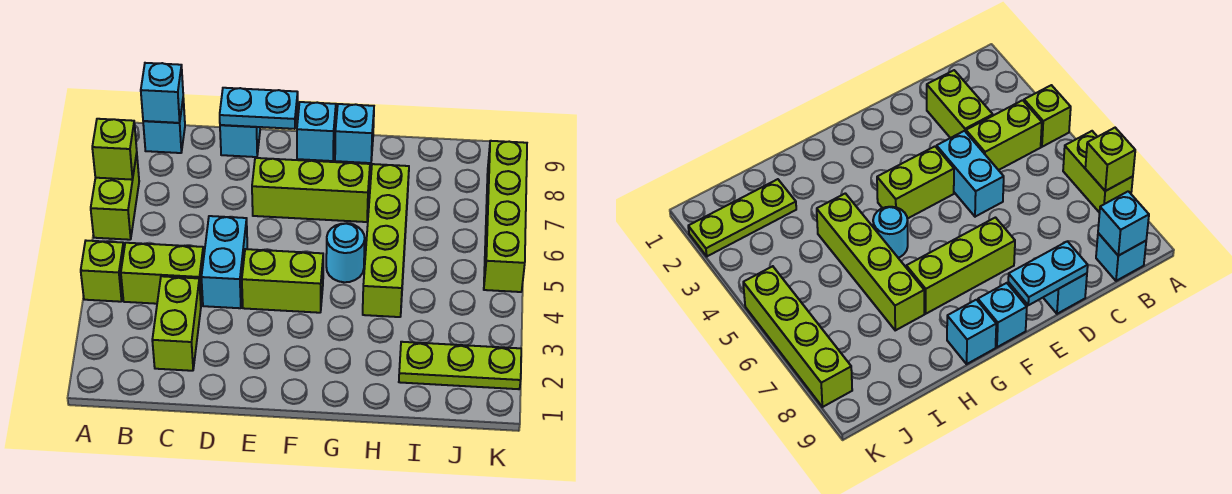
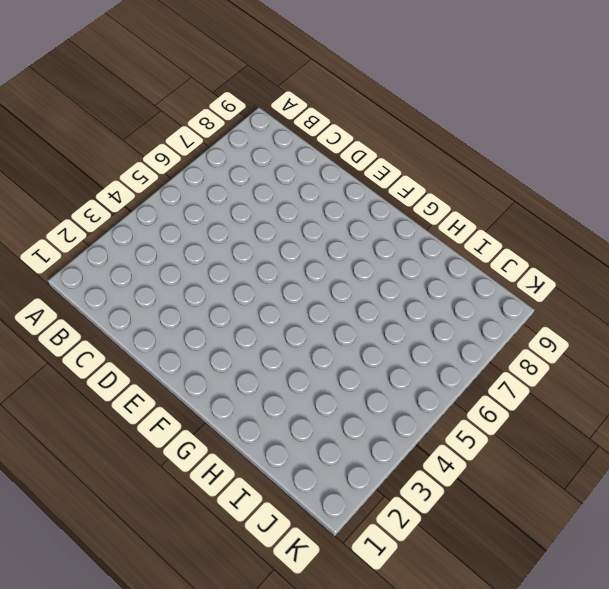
none -> lime 1x1 brick [81,241,124,302]
none -> lime 1x2 brick [91,153,139,240]
none -> lime 1x2 brick [121,243,204,304]

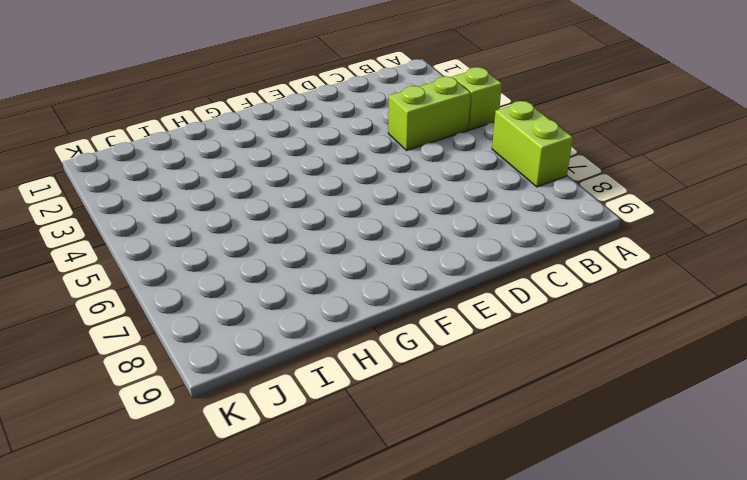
none -> cyan 1x1 brick [143,98,185,153]
none -> lime 1x2 brick [152,276,201,371]
none -> cyan 1x2 brick [201,216,247,308]

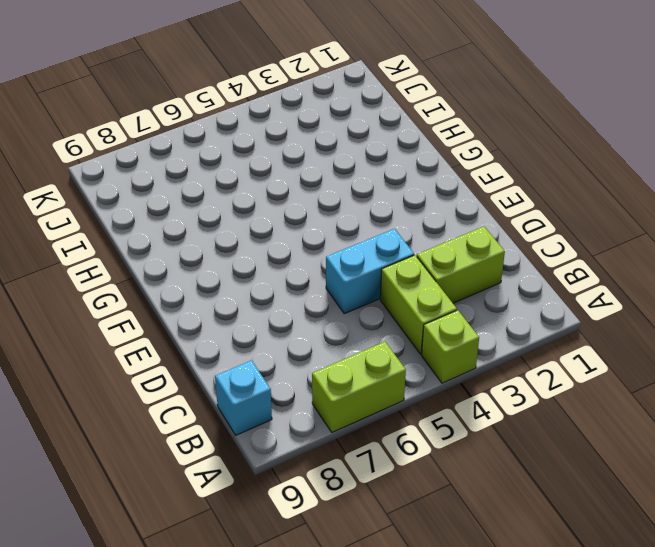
none -> cyan 1x1 brick [220,125,260,157]
none -> lime 1x2 brick [242,249,323,313]
none -> lime 1x3 brick [252,158,370,222]

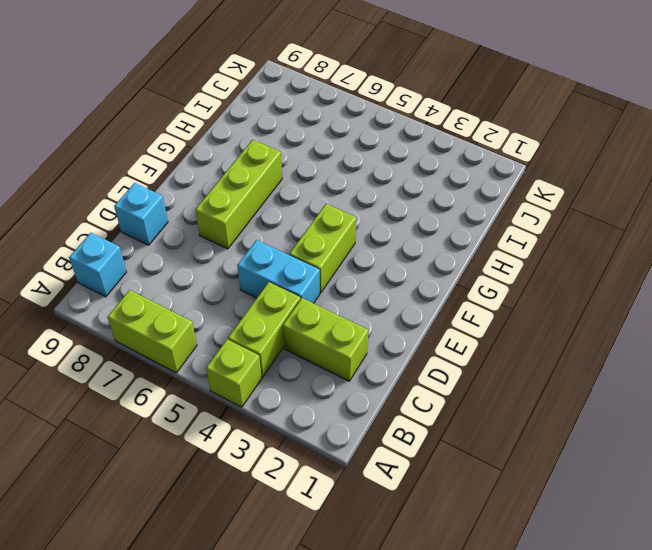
none -> cyan 1x1 brick [297,102,336,161]
none -> cyan 1x1 round brick [326,223,365,282]
none -> cyan 1x1 brick [335,104,374,163]

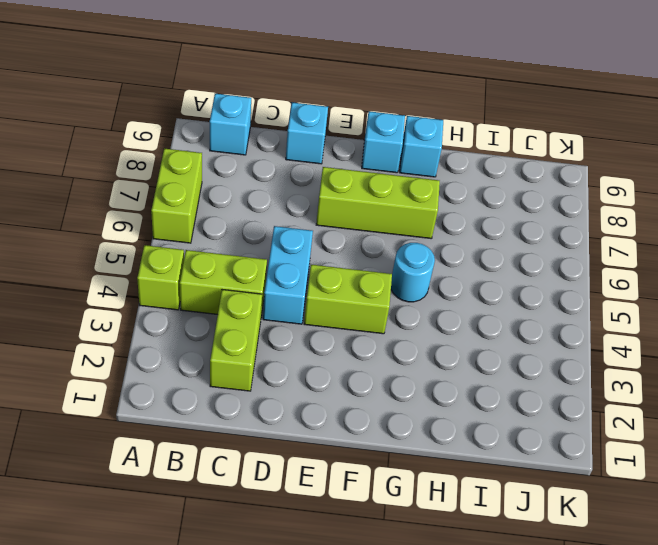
none -> lime 1x4 brick [363,164,409,317]
none -> lime 1x3 plate [399,342,521,389]
none -> lime 1x4 brick [484,141,527,292]

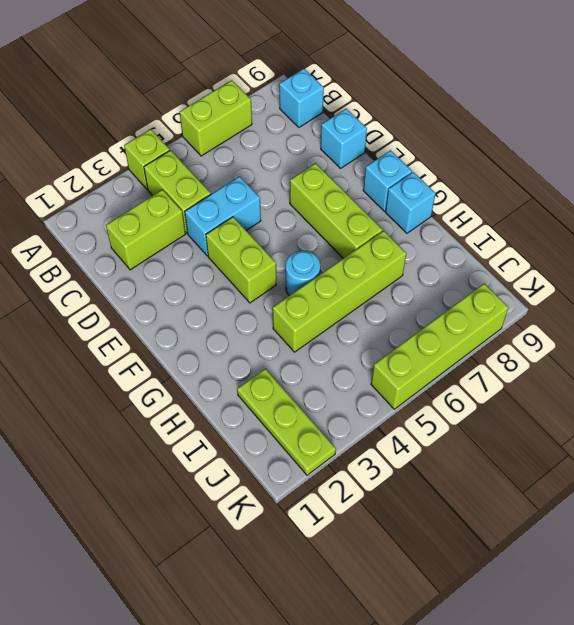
none -> lime 1x1 brick [92,119,137,180]
none -> cyan 1x1 brick [141,63,183,123]
none -> cyan 1x2 plate [220,88,298,129]

